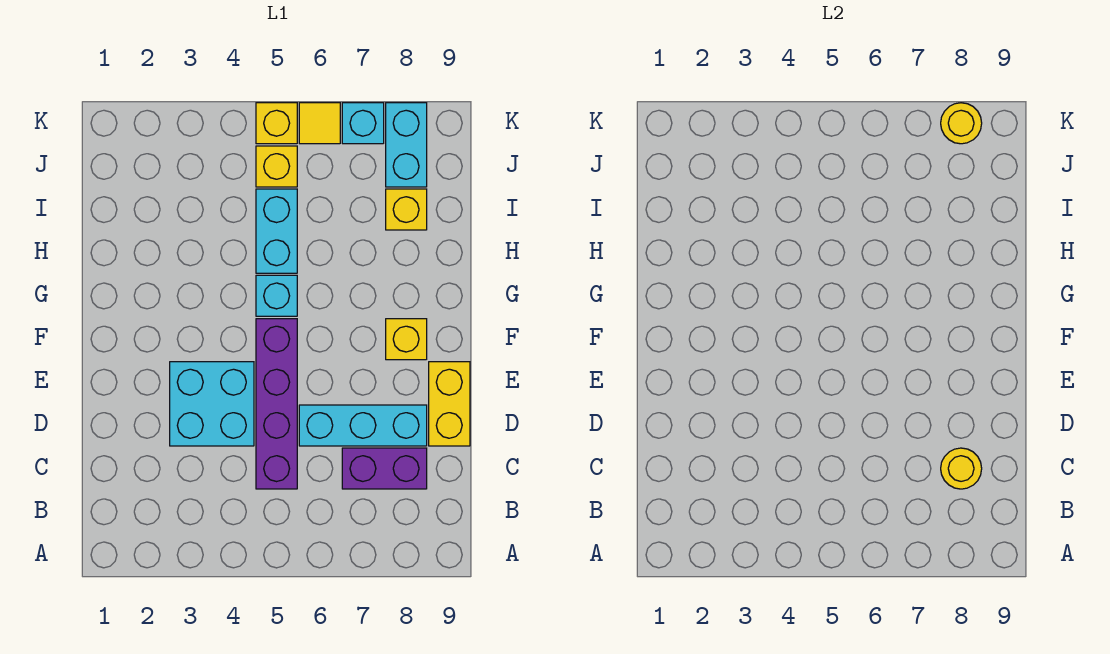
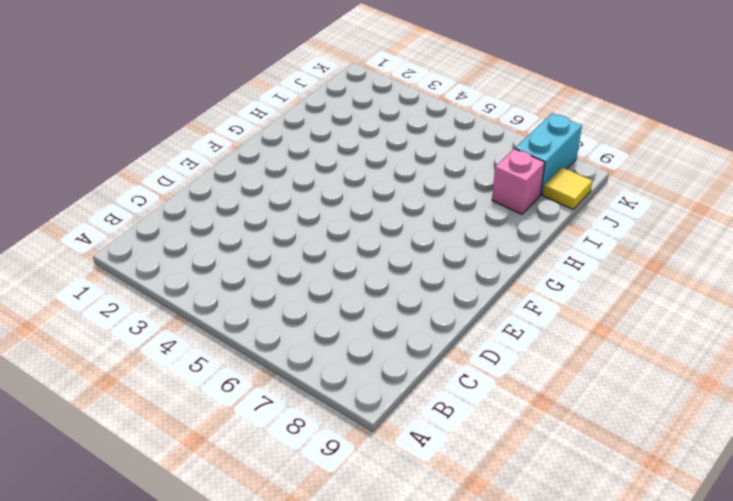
pink 1x1 brick [492,149,545,214] -> yellow 1x1 brick [386,189,427,230]
yellow 1x1 tile [543,167,592,209] -> yellow 1x1 tile moved to [299,103,340,144]
none -> purple 1x4 brick [256,319,297,489]
none -> purple 1x2 brick [342,448,427,489]
none -> cyan 2x2 brick [170,362,254,446]

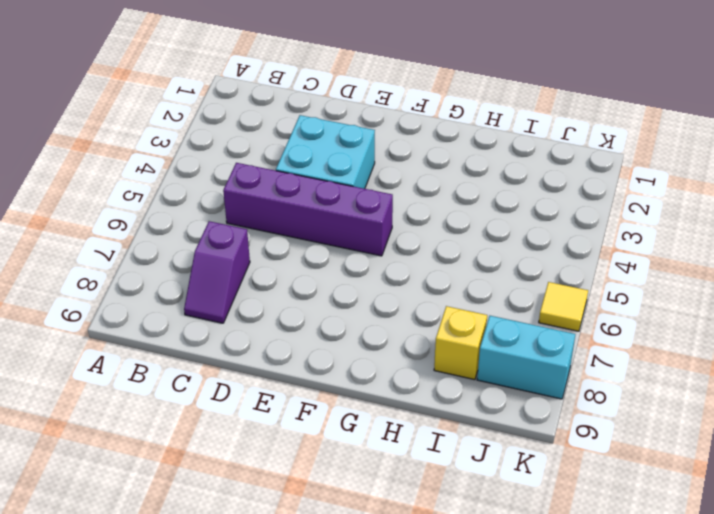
purple 1x2 slope [184,221,250,323] -> purple 1x2 brick [342,448,427,489]
none -> cyan 1x3 brick [299,405,427,446]
none -> yellow 1x2 brick [429,362,470,446]
none -> yellow 1x1 brick [386,319,427,360]

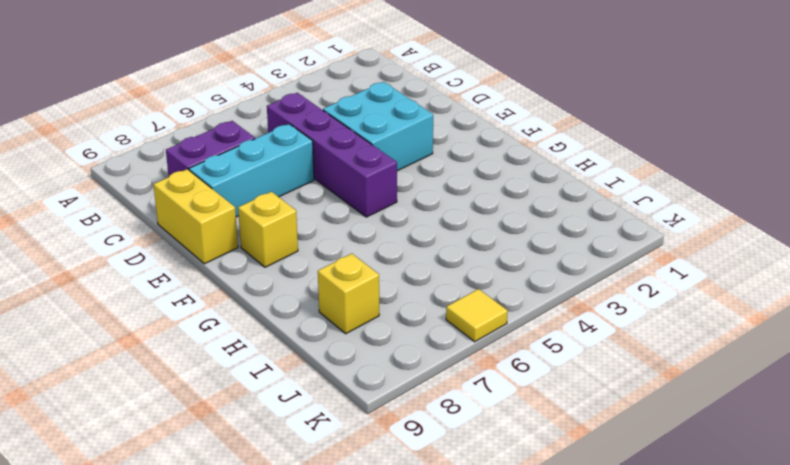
none -> cyan 1x1 brick [256,275,297,316]
none -> cyan 1x2 brick [256,189,297,273]
none -> yellow 1x1 brick [256,146,297,187]

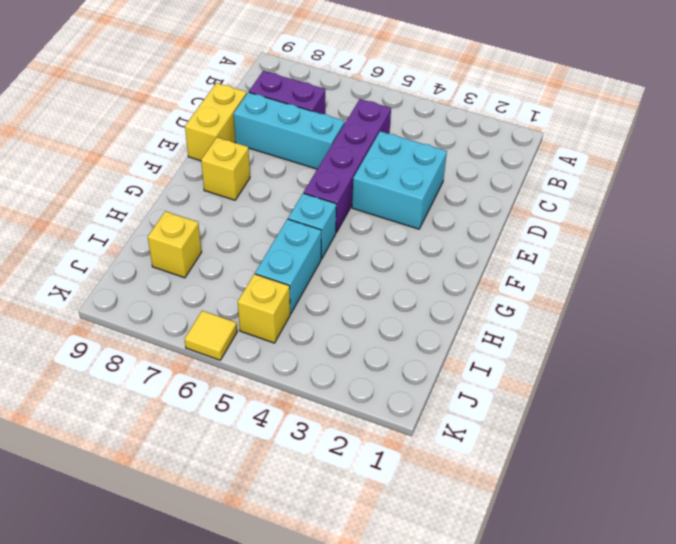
none -> cyan 1x2 brick [386,103,427,187]
none -> yellow 1x1 brick [256,103,297,144]
none -> cyan 1x1 brick [342,103,384,144]

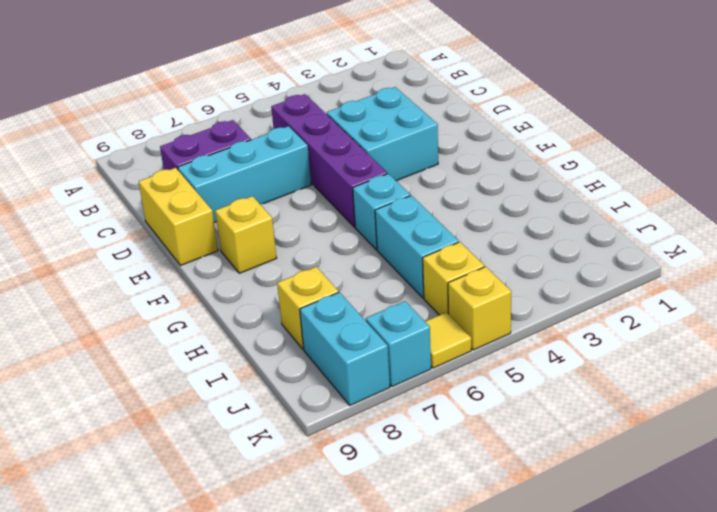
none -> yellow 1x1 round brick [941,448,982,489]
none -> yellow 1x1 round brick [941,103,982,144]

